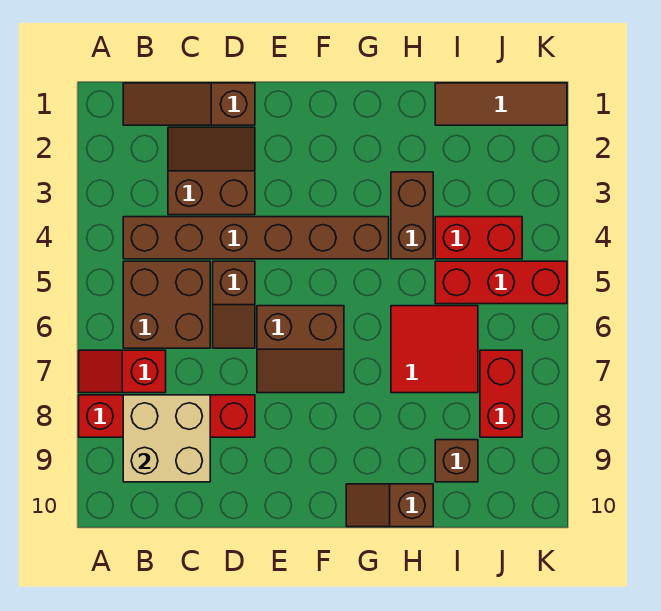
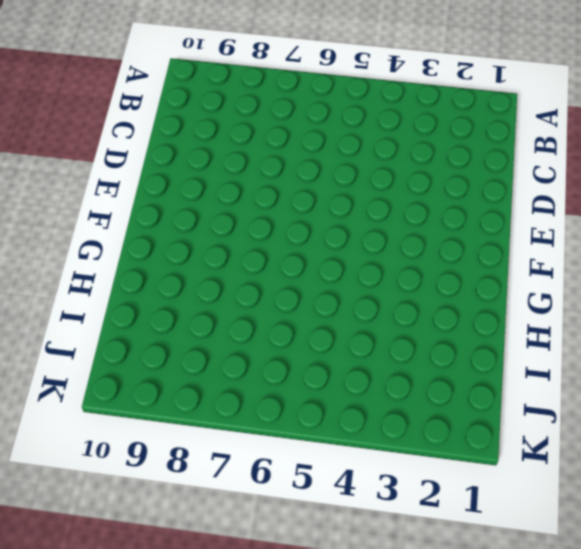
none -> red 1x2 slope [79,350,166,393]
none -> red 1x4 brick [79,395,255,437]
none -> brown 1x3 slope [123,83,255,125]

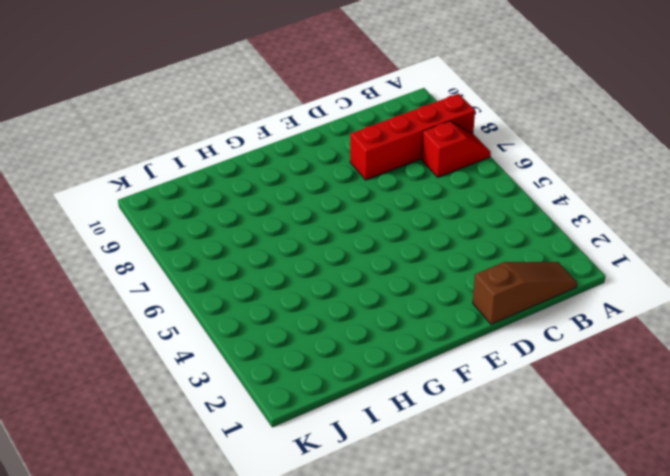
none -> brown 1x6 brick [123,217,389,259]
none -> brown 2x2 brick [123,261,210,348]
none -> brown 2x2 slope [168,127,255,215]

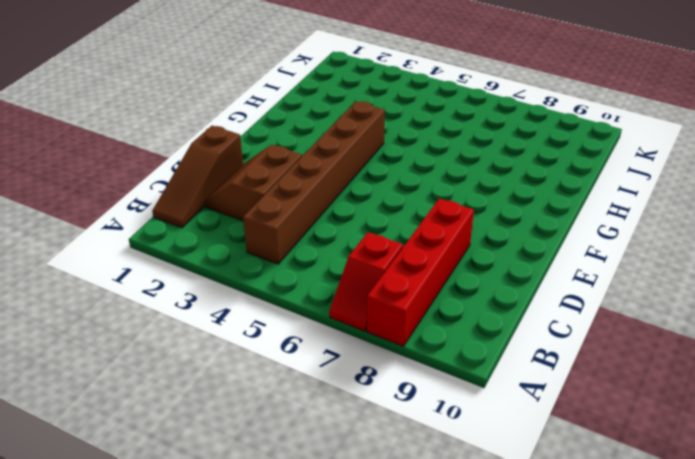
none -> brown 2x2 brick [123,261,210,348]
none -> brown 1x2 slope [213,261,255,348]
none -> brown 2x2 slope [257,306,344,393]

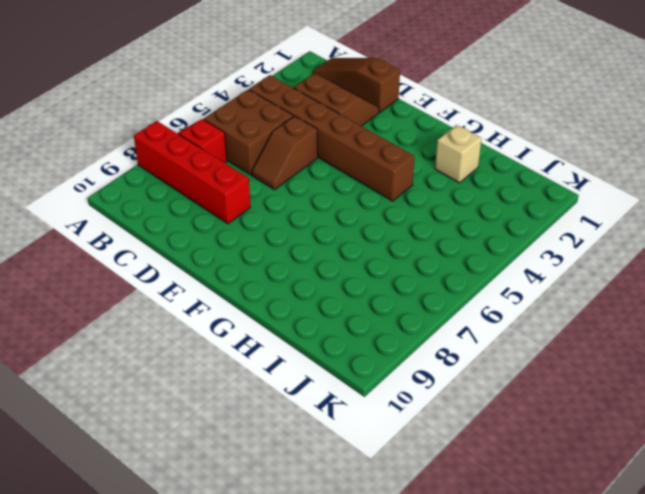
tan 1x1 brick [435,125,482,183] -> none
none -> brown 2x2 slope [257,306,344,393]
none -> brown 1x2 slope [346,484,433,527]
none -> brown 1x2 brick [391,172,433,259]

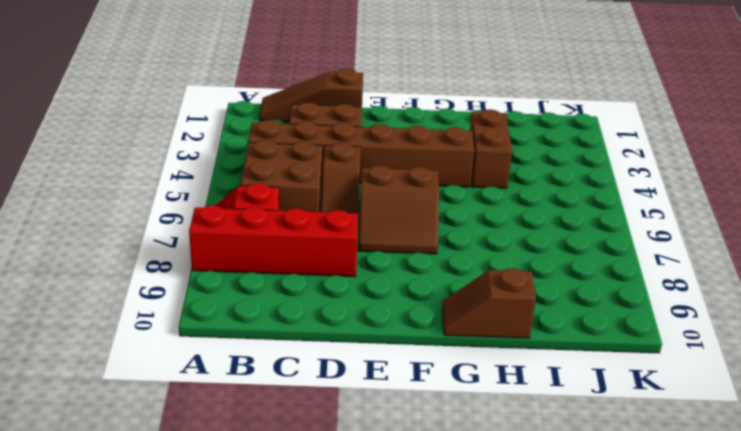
none -> red 2x2 tile [391,306,478,393]
none -> brown 1x3 tile [435,83,567,125]
none -> red 1x2 brick [435,217,522,259]

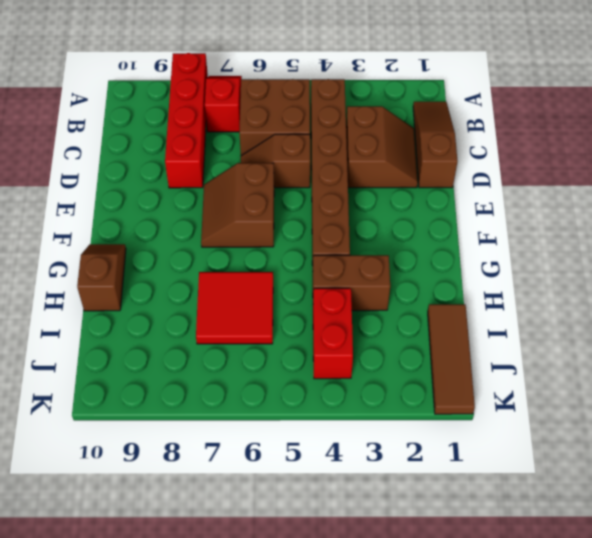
none -> red 1x3 brick [435,261,567,304]
none -> brown 1x1 brick [435,440,478,482]
none -> red 1x2 brick [480,350,522,437]

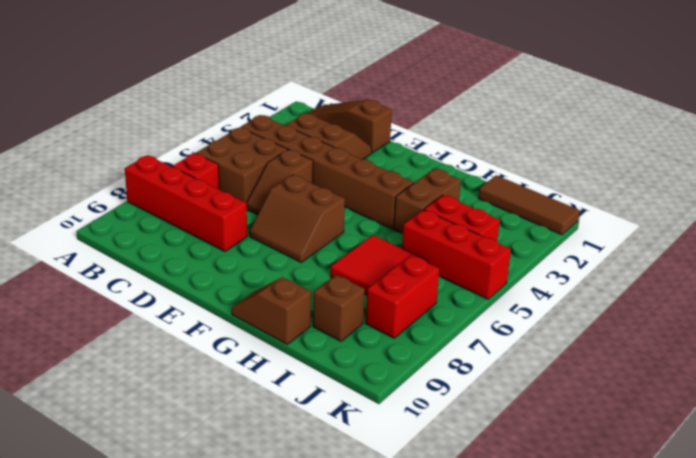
none -> tan 2x2 brick [123,395,210,482]

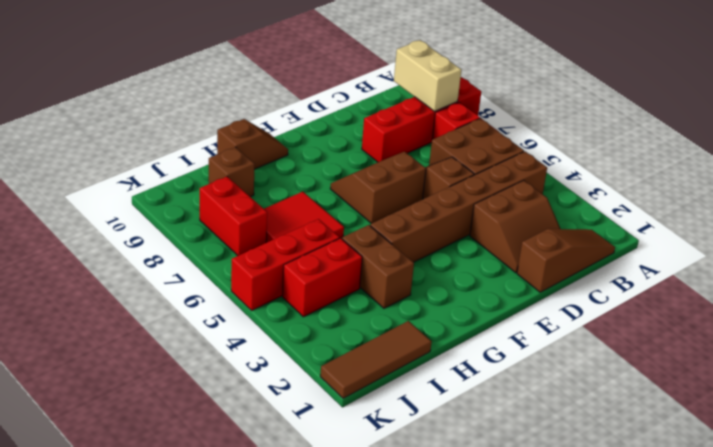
tan 1x2 brick [394,40,461,111] -> tan 2x2 brick [123,395,210,482]

